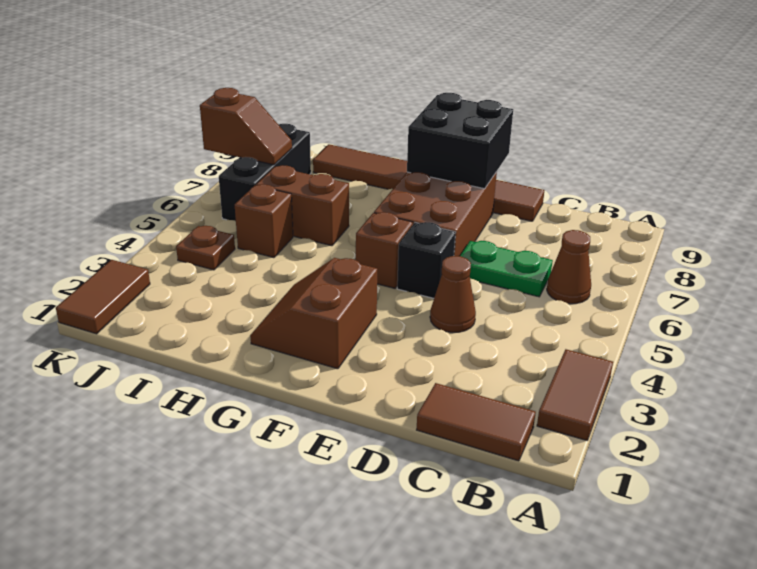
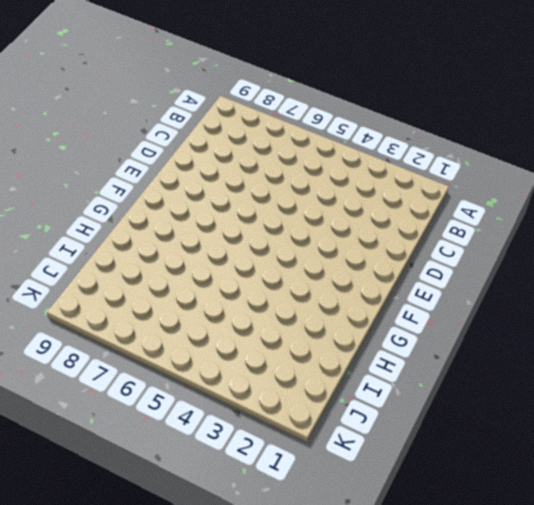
none -> brown 1x2 tile [537,349,613,440]
none -> brown 1x2 tile [417,383,536,461]
none -> brown 1x1 cone [547,230,591,304]

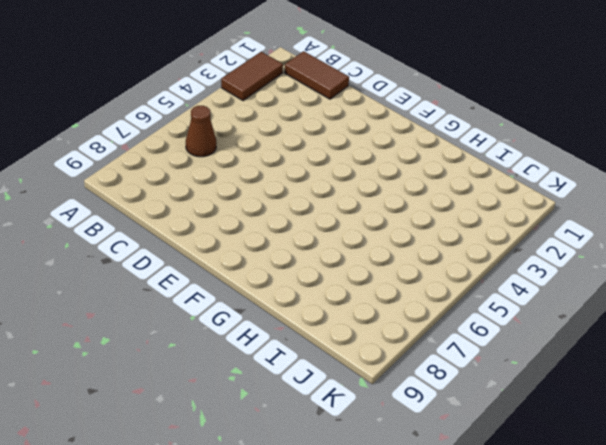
none -> green 1x2 plate [460,241,553,297]
none -> brown 1x1 cone [430,256,476,332]
none -> brown 1x6 tile [313,144,544,221]

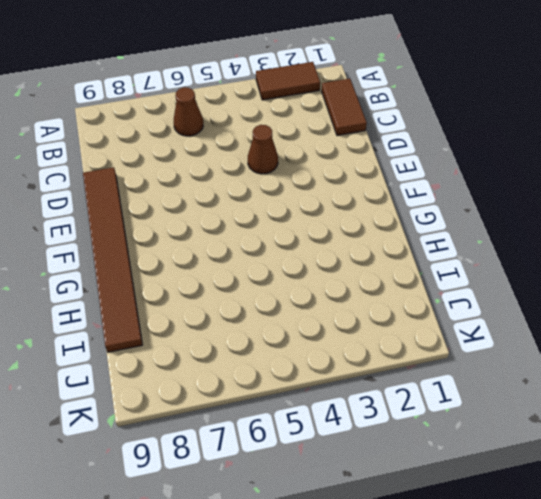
none -> green 1x2 plate [460,241,553,297]
none -> black 1x1 brick [397,222,456,298]
none -> brown 2x3 brick [374,172,497,256]

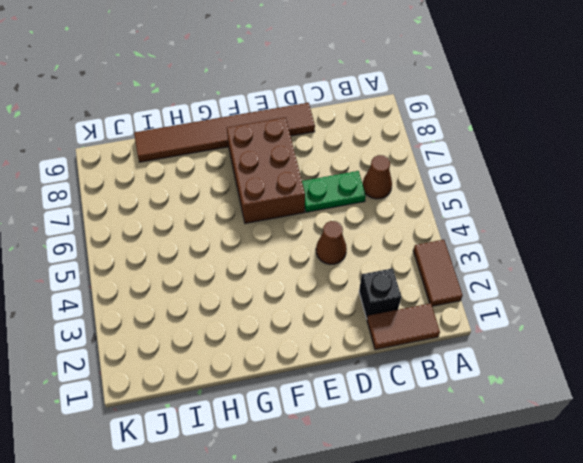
black 1x1 brick [359,268,401,318] -> black 1x1 brick moved to [397,222,456,298]
none -> brown 2x2 slope [250,258,377,369]
none -> brown 1x1 brick [356,212,413,288]
none -> brown 1x2 brick [256,165,349,246]

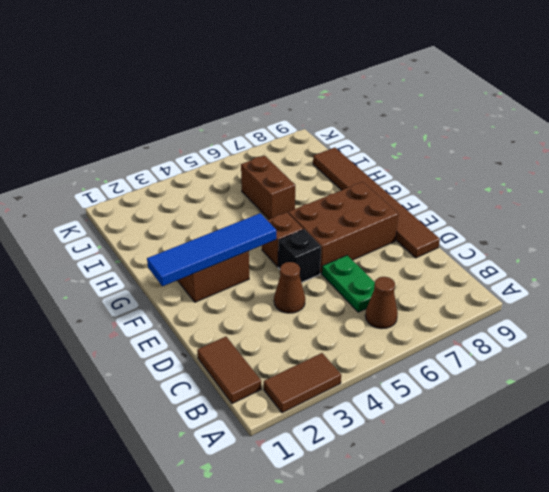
blue 1x4 tile [147,213,276,286] -> none
none -> brown 1x1 brick [235,184,293,258]
none -> brown 1x1 plate [176,226,235,270]
none -> black 1x3 brick [219,124,311,221]

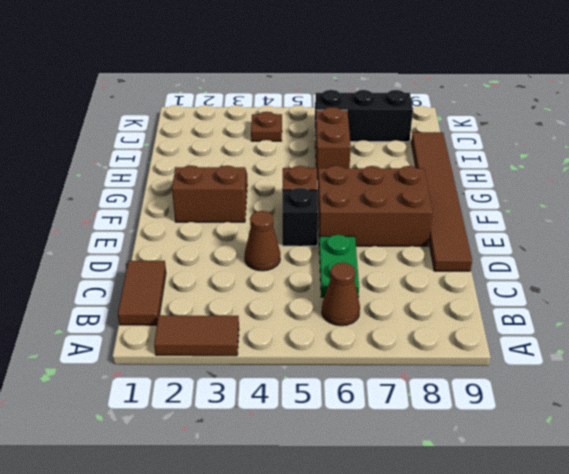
none -> brown 1x1 brick [235,184,293,258]
none -> brown 1x2 tile [56,260,150,334]
none -> black 2x2 brick [407,93,513,189]

